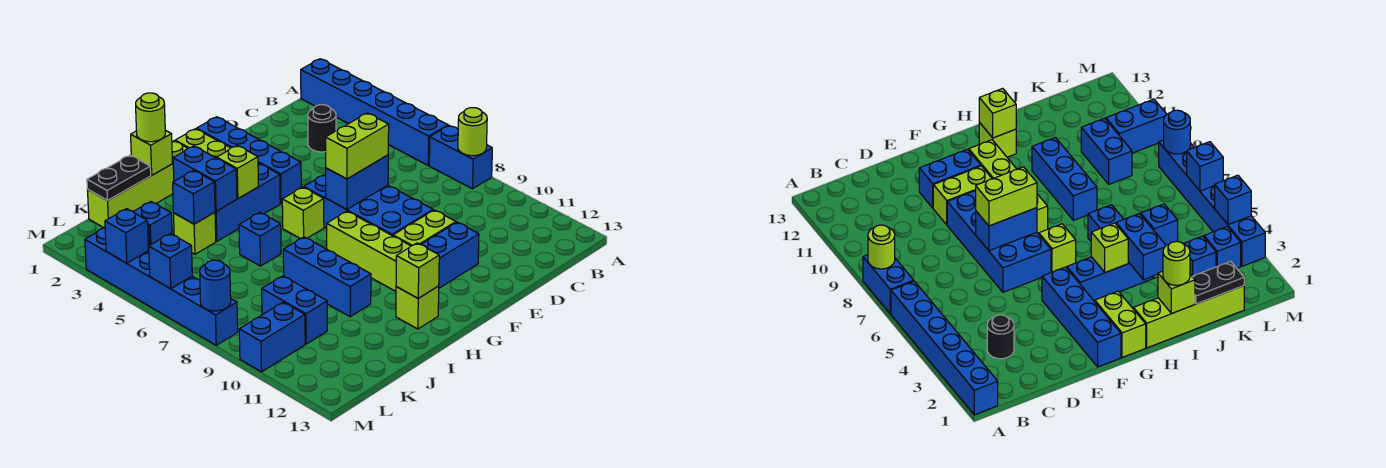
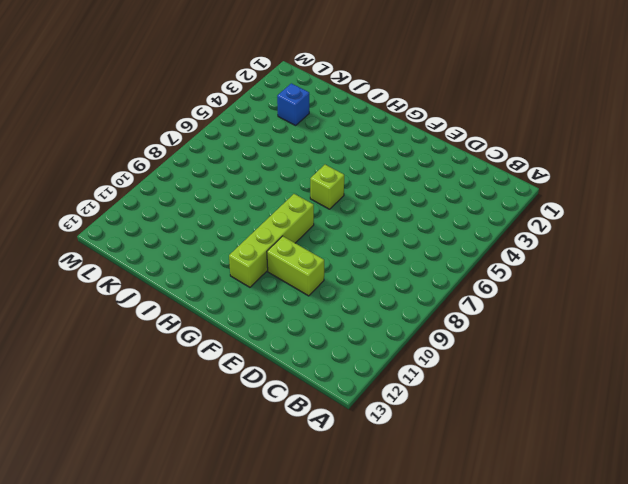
none -> blue 1x6 brick [301,59,448,165]
none -> blue 1x2 brick [429,126,492,189]
none -> black 1x1 round brick [308,105,336,152]
none -> blue 2x4 brick [304,174,433,236]

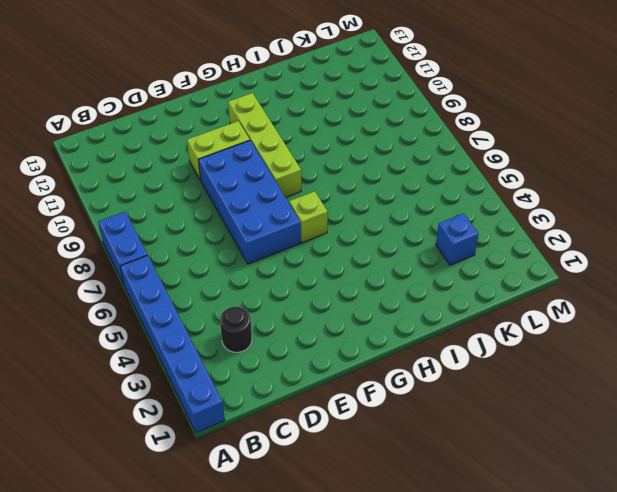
none -> blue 1x2 brick [421,222,479,288]
none -> blue 1x4 brick [197,117,301,203]
none -> lime 1x2 brick [175,129,230,158]
none -> blue 1x3 brick [215,163,280,241]

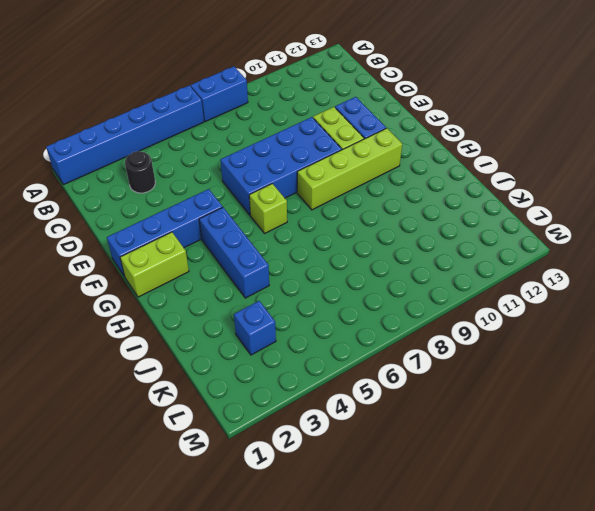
none -> lime 1x4 brick [88,141,187,228]
none -> lime 1x1 brick [396,286,439,329]
none -> blue 1x1 brick [239,212,281,266]
none -> blue 1x3 brick [283,237,371,317]

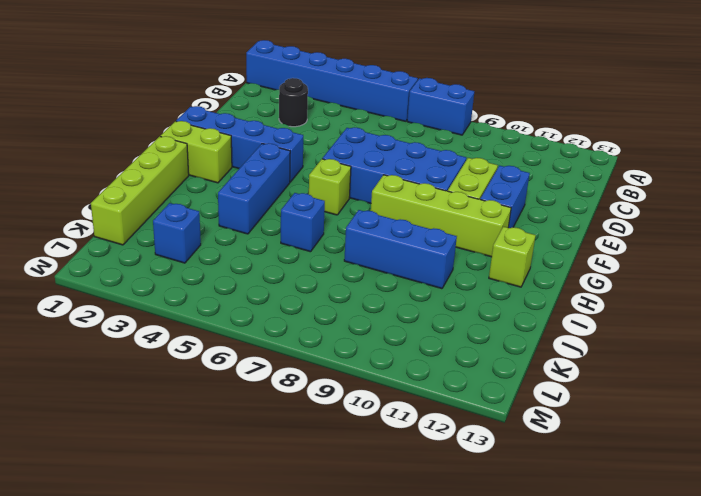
none -> lime 1x1 brick [174,212,216,254]
none -> blue 1x2 brick [262,276,327,344]
none -> blue 1x1 brick [1204,226,1241,268]
none -> blue 1x2 brick [239,302,305,372]

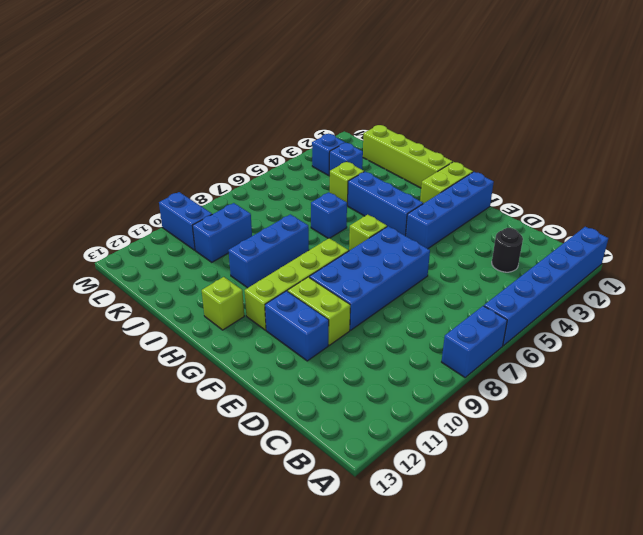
none -> blue 1x6 brick [85,228,238,345]
none -> lime 1x1 round brick [458,108,487,156]
none -> blue 1x2 brick [326,155,388,209]
none -> lime 1x1 brick [217,145,258,198]

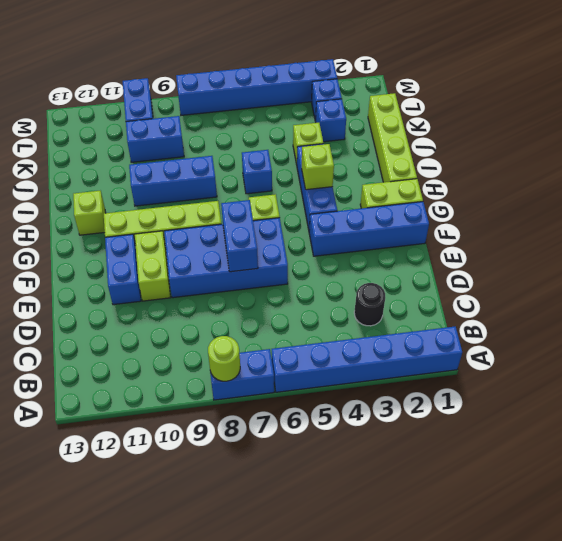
none -> lime 1x1 brick [396,243,439,298]
none -> lime 1x1 brick [131,130,173,175]
none -> blue 1x2 brick [173,146,237,211]
none -> black 1x2 plate [87,155,151,200]

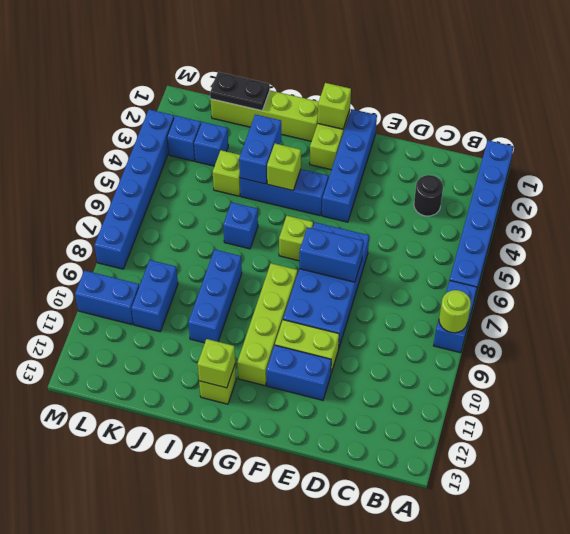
lime 1x1 brick [318,83,351,129] -> lime 1x1 brick moved to [131,130,173,175]
none -> blue 1x1 brick [173,170,215,224]
none -> blue 1x1 brick [105,209,148,263]
none -> blue 1x1 brick [149,234,192,289]
none -> blue 1x1 round brick [200,260,231,311]

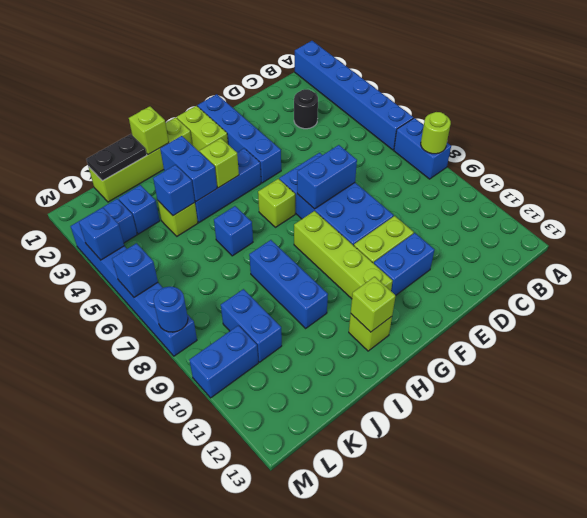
none -> lime 1x2 brick [326,113,389,179]
none -> lime 1x1 round brick [136,93,165,142]

